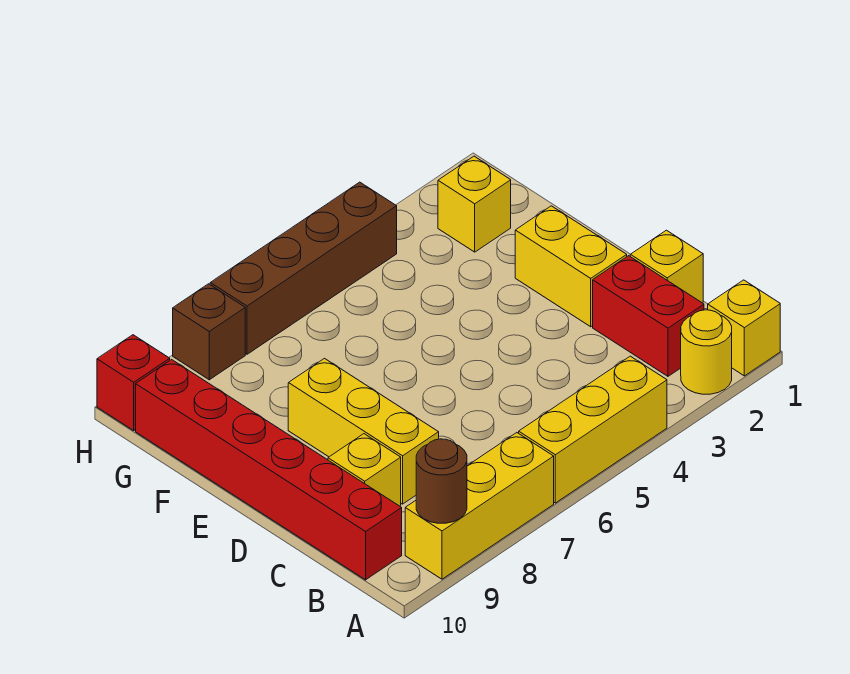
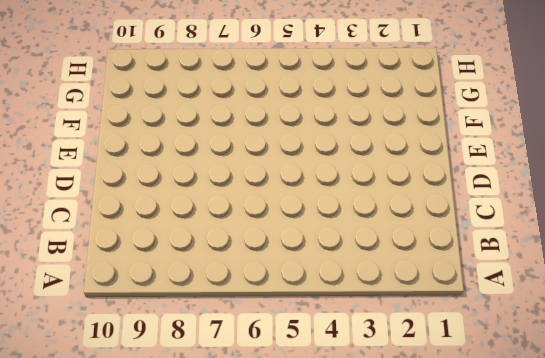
none -> yellow 1x1 brick [708,280,780,376]
none -> yellow 1x1 round brick [681,310,732,394]
none -> yellow 1x3 brick [519,356,667,503]

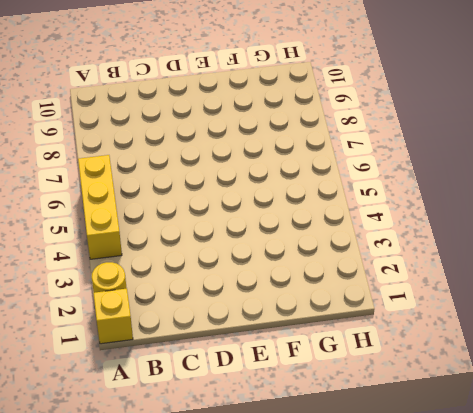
none -> yellow 1x3 brick [405,433,554,579]
none -> red 1x2 brick [593,256,704,376]
none -> red 1x6 brick [136,360,402,580]

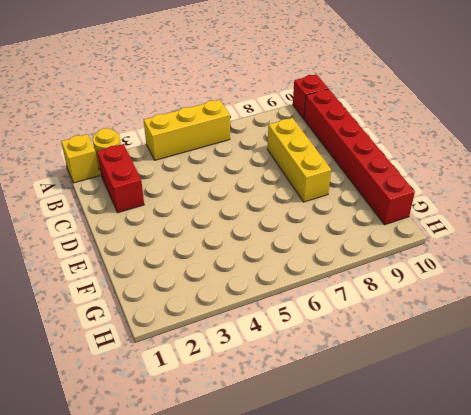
red 1x1 brick [293,74,328,119] -> red 1x1 brick moved to [97,335,170,430]
none -> yellow 1x3 brick [405,433,554,579]
none -> yellow 1x1 brick [630,230,703,303]
none -> yellow 1x1 brick [328,434,401,506]

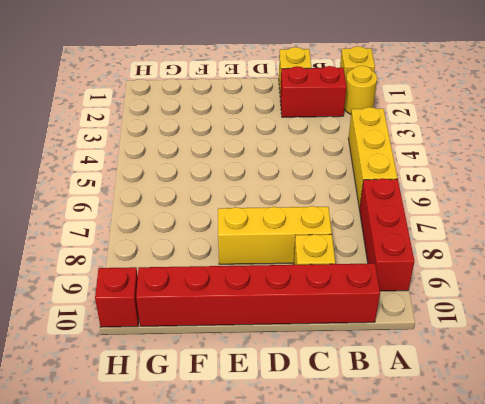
red 1x3 brick [359,178,414,291] -> yellow 1x3 brick [405,433,554,579]
none -> yellow 1x2 brick [515,206,627,327]
none -> yellow 1x1 brick [438,156,511,252]
none -> brown 1x4 brick [210,182,397,354]

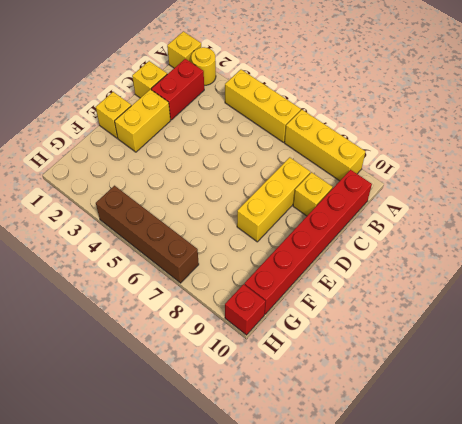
yellow 1x1 brick [96,92,131,138] -> yellow 1x1 brick moved to [438,156,511,252]
none -> brown 1x1 brick [173,284,245,380]
none -> brown 1x1 round brick [416,439,467,523]

